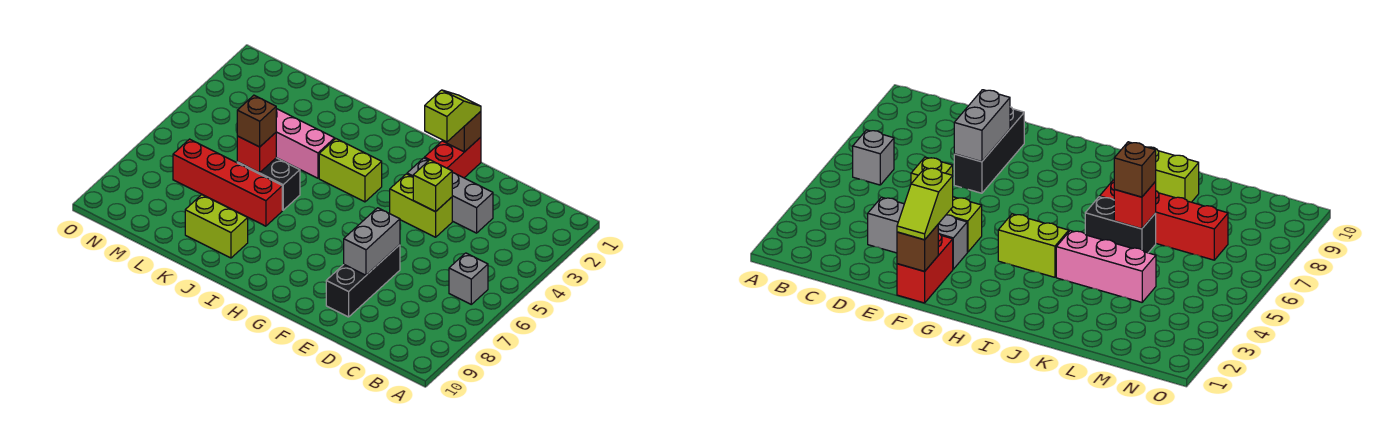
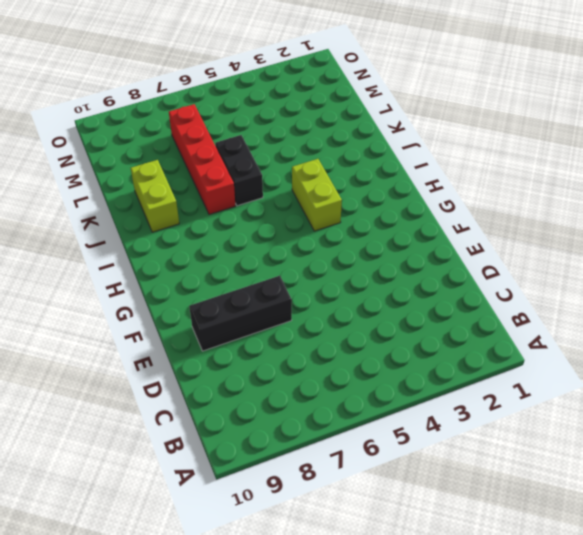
none -> grey 1x1 brick [449,253,488,304]
none -> grey 1x3 brick [407,158,493,233]
none -> lime 1x2 brick [390,174,452,237]

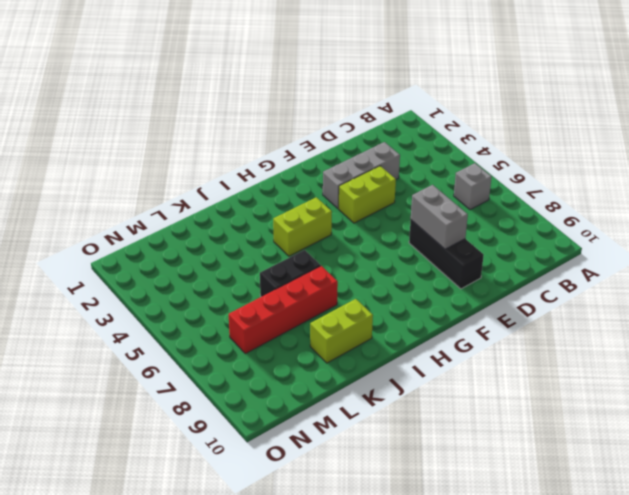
none -> red 1x2 brick [425,137,481,178]
none -> pink 1x3 brick [276,109,335,178]
none -> lime 1x1 brick [413,160,453,212]

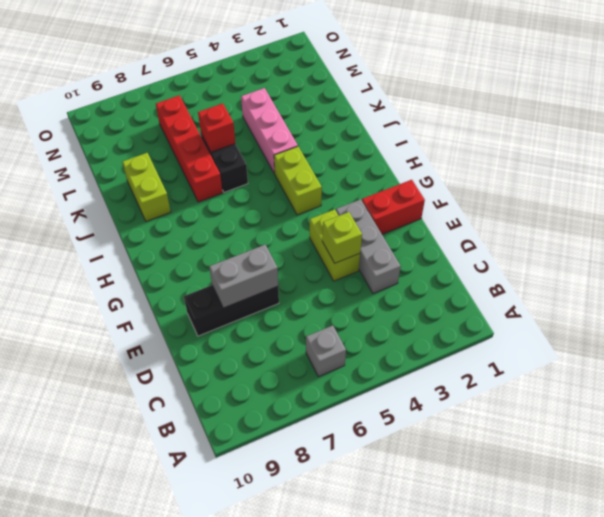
none -> brown 1x1 brick [442,111,481,152]
none -> lime 1x2 slope [425,90,481,142]
none -> brown 1x1 brick [237,95,276,147]

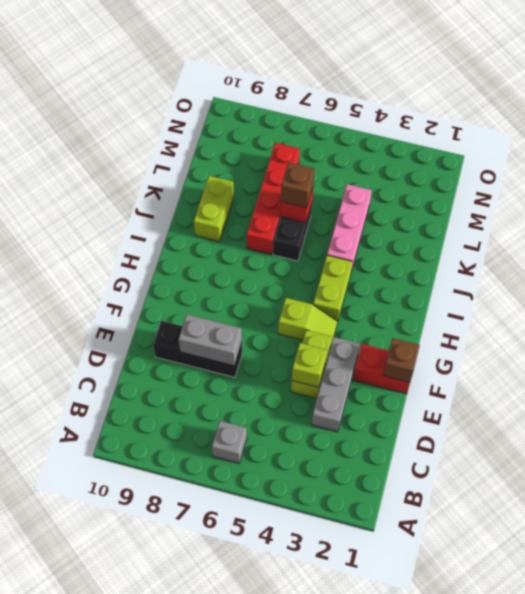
lime 1x2 slope [278,298,338,344] -> lime 1x2 slope moved to [425,90,481,142]

